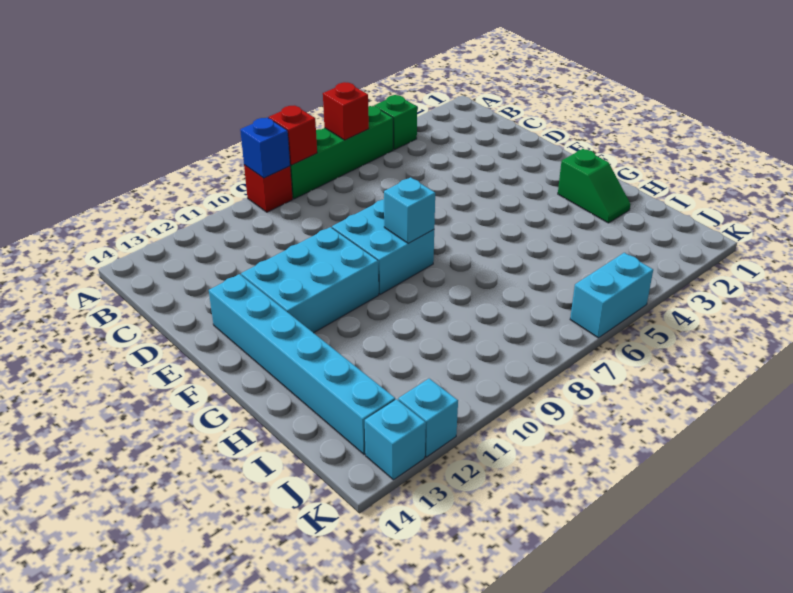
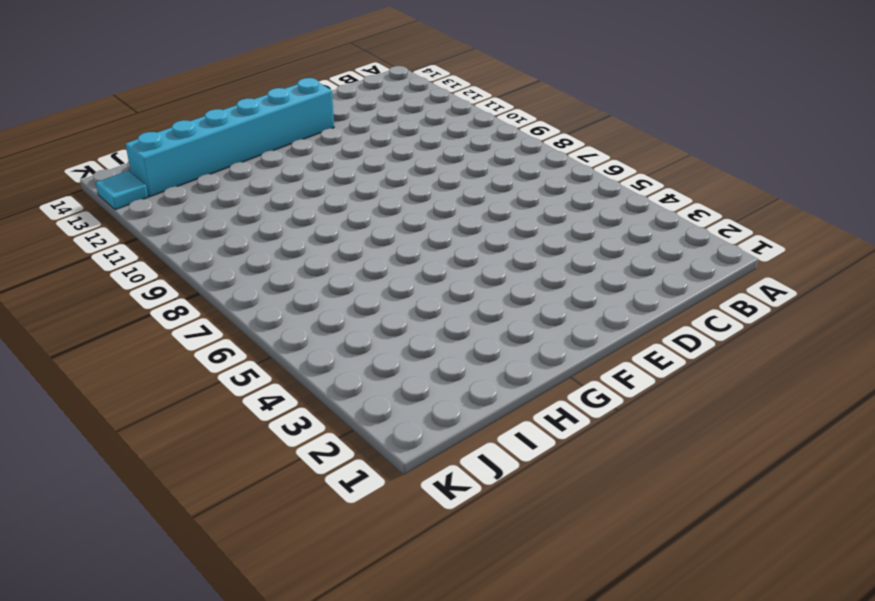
cyan 1x1 tile [96,171,148,210] -> cyan 1x1 brick [365,399,426,480]
none -> green 1x1 brick [374,95,417,150]
none -> green 1x4 brick [290,106,393,199]
none -> red 1x1 brick [244,165,293,212]

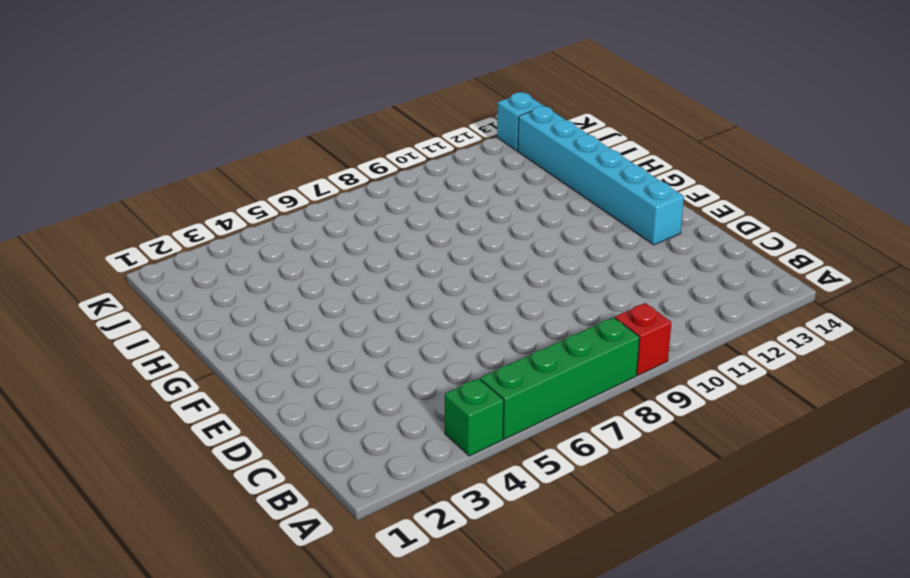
none -> cyan 2x2 brick [332,200,434,294]
none -> cyan 2x3 brick [241,227,379,333]
none -> green 1x2 slope [558,149,631,223]

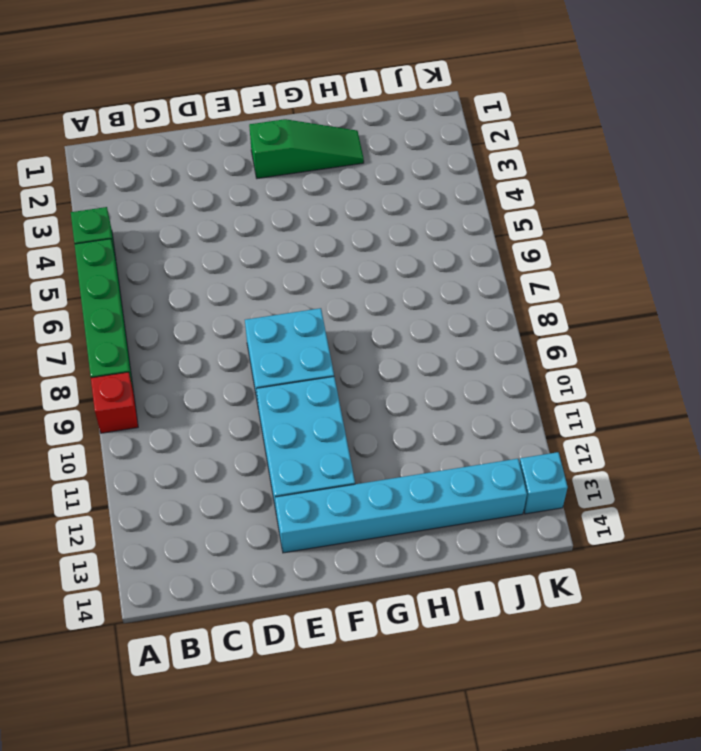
green 1x3 slope [249,119,364,179] -> green 1x2 slope [558,149,631,223]
none -> cyan 1x2 brick [570,253,653,338]
none -> cyan 1x1 brick [398,379,458,457]
none -> red 1x1 brick [323,82,369,140]

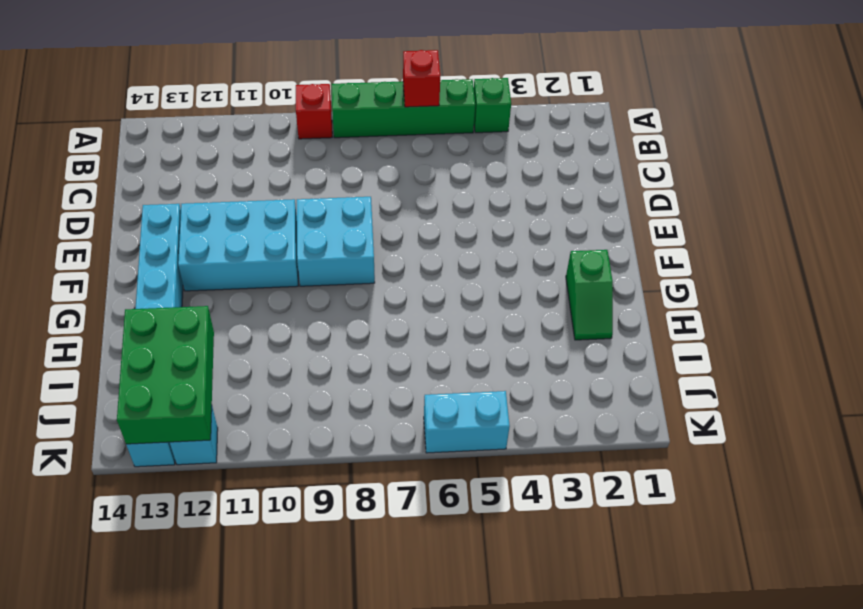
green 2x3 brick [117,306,214,444] -> none
none -> red 1x1 brick [269,106,317,165]
none -> blue 1x1 brick [240,117,290,178]
none -> cyan 1x1 brick [384,177,435,243]

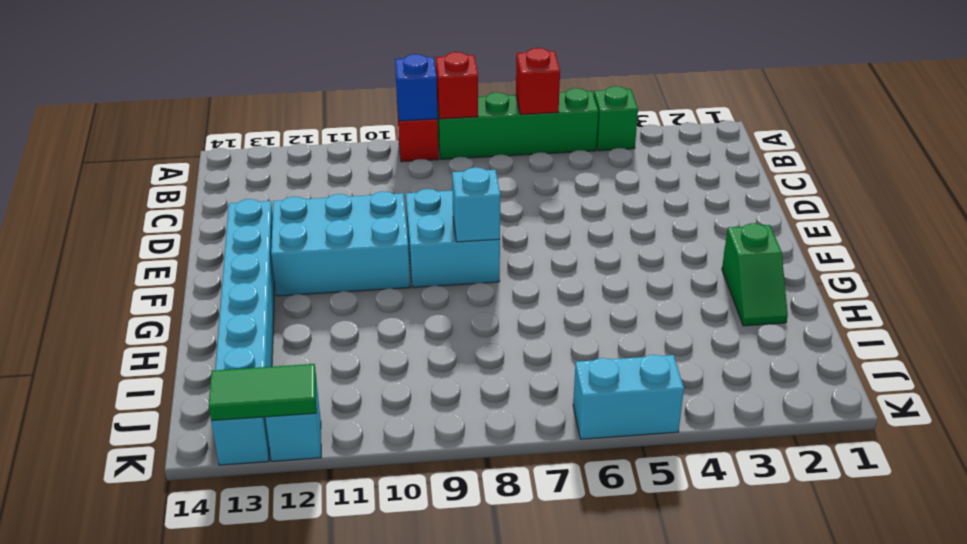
green 1x2 tile [209,364,317,421] -> none

